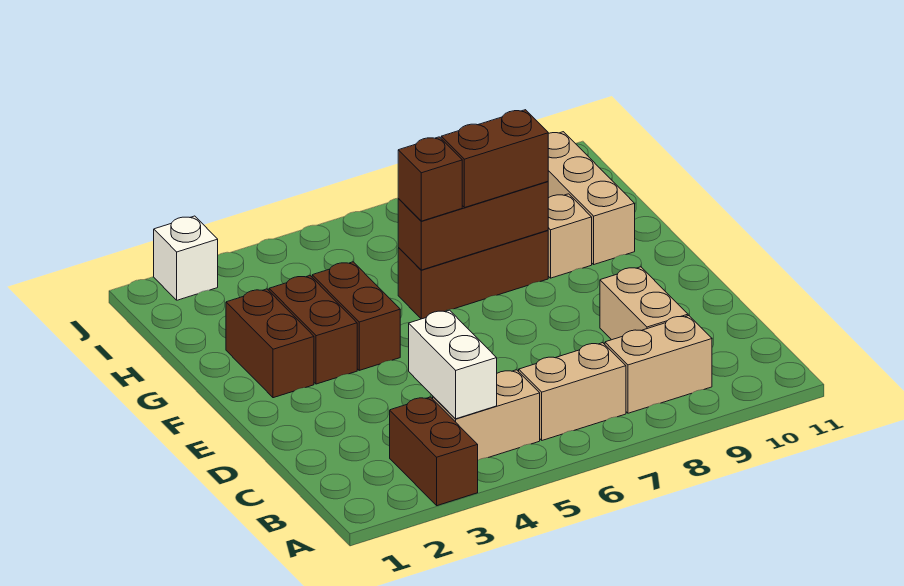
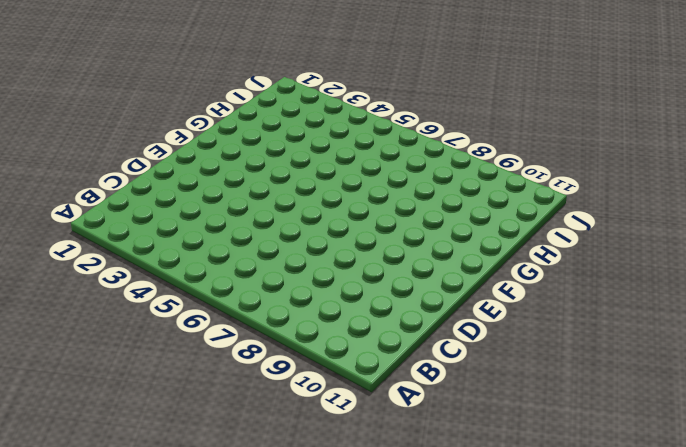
none -> brown 1x2 brick [390,397,478,506]
none -> tan 1x2 brick [433,370,540,460]
none -> tan 1x2 brick [519,343,626,440]

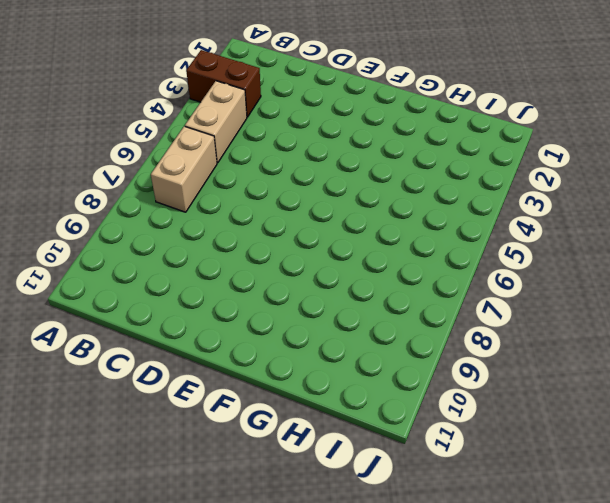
none -> tan 1x2 brick [605,316,712,413]
none -> tan 1x2 brick [600,267,688,340]
none -> brown 1x2 brick [226,289,314,398]

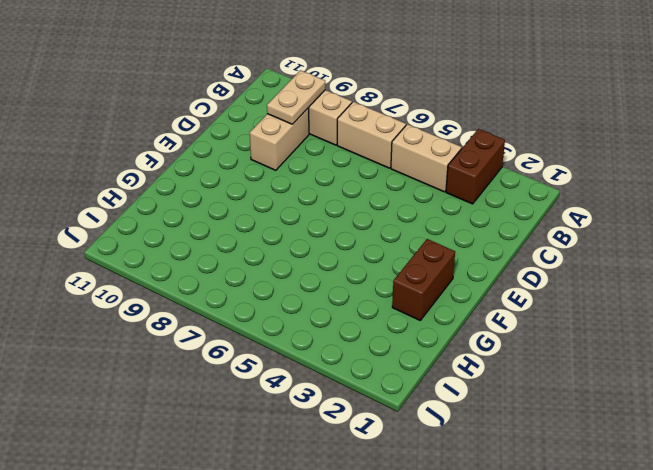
tan 1x2 plate [267,70,325,124] -> none
none -> brown 1x2 brick [269,276,357,384]
none -> brown 1x2 brick [312,262,400,370]
none -> brown 1x3 brick [398,230,548,319]

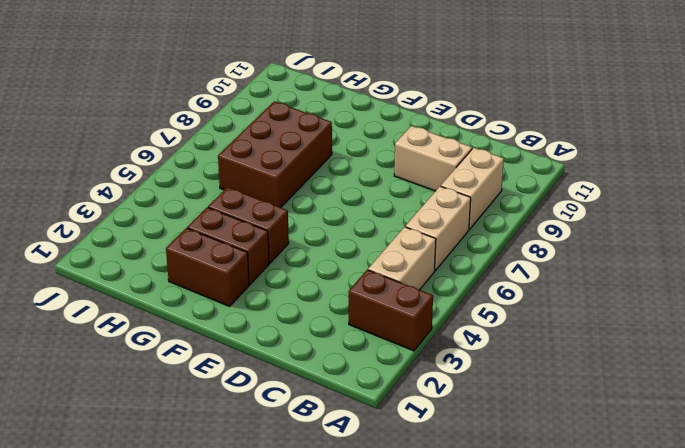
brown 2x3 brick [218,101,332,207] -> brown 1x3 brick [398,230,548,319]
none -> tan 1x1 brick [548,194,592,278]
none -> tan 1x3 brick [548,132,635,264]
none -> white 1x1 brick [154,216,218,300]

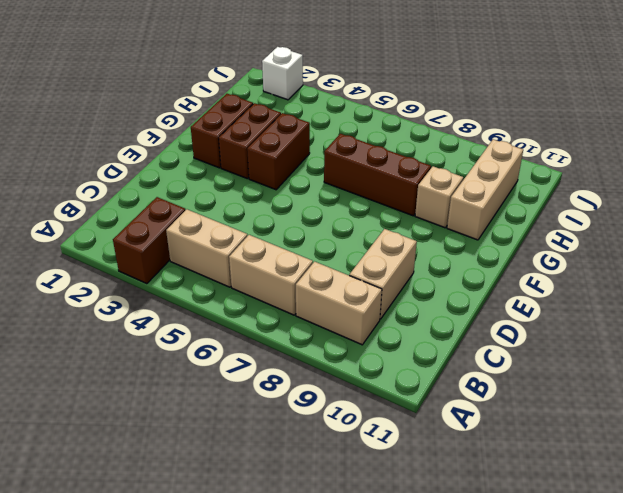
none -> white 1x2 brick [409,310,497,419]
none -> brown 1x3 brick [398,181,548,270]
none -> brown 1x1 brick [398,137,462,221]

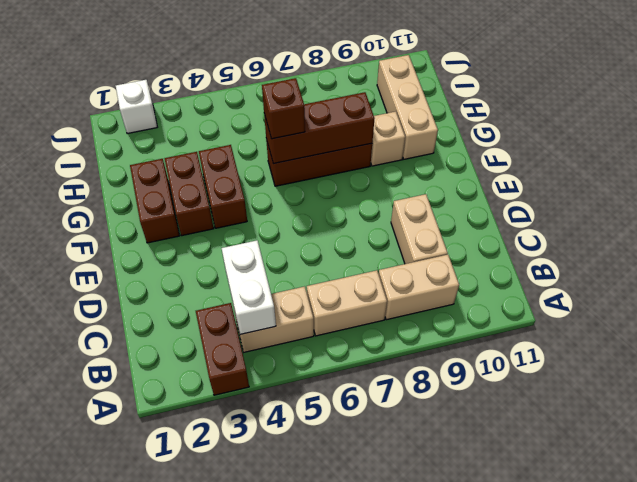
none -> brown 1x2 brick [441,110,548,208]

